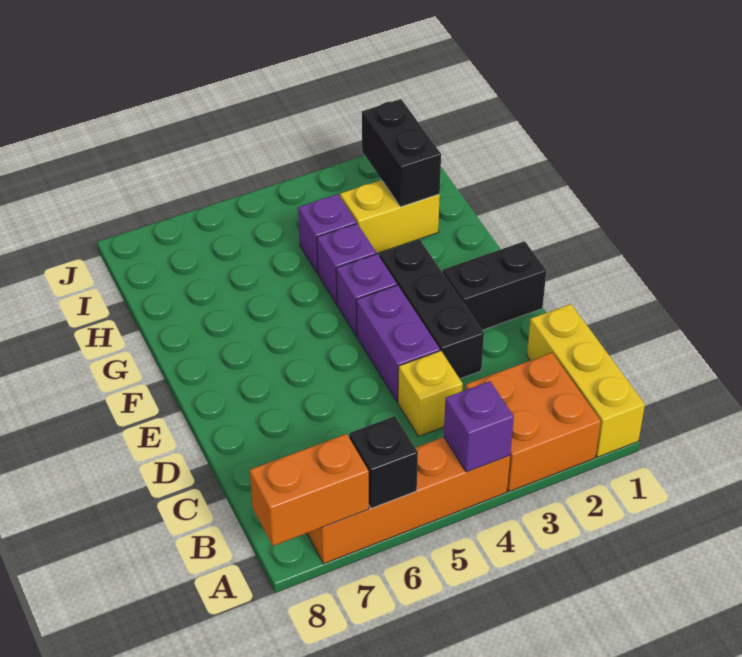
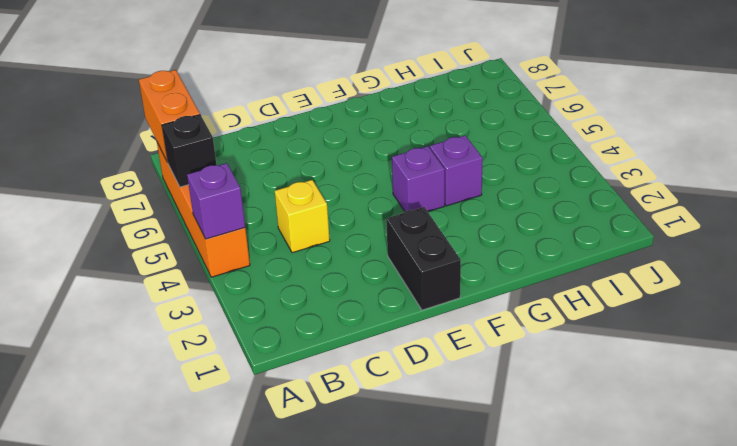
none -> yellow 1x3 brick [527,304,645,457]
none -> orange 2x2 brick [466,353,601,492]
none -> black 1x3 brick [379,239,484,379]

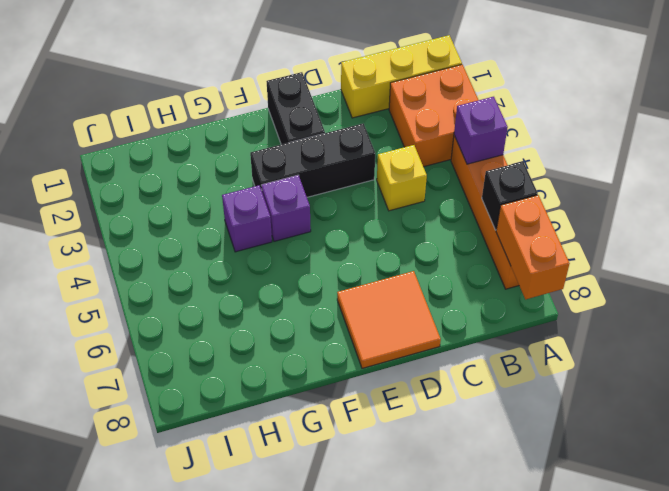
orange 2x2 tile [337,271,441,368] -> none
none -> purple 1x2 brick [356,285,440,402]
none -> yellow 1x2 brick [340,180,440,254]
none -> purple 1x1 brick [298,194,356,274]

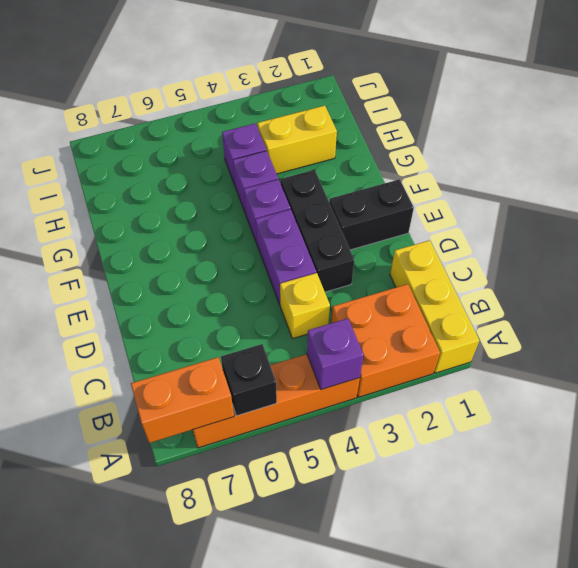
none -> black 1x2 brick [362,99,441,207]

